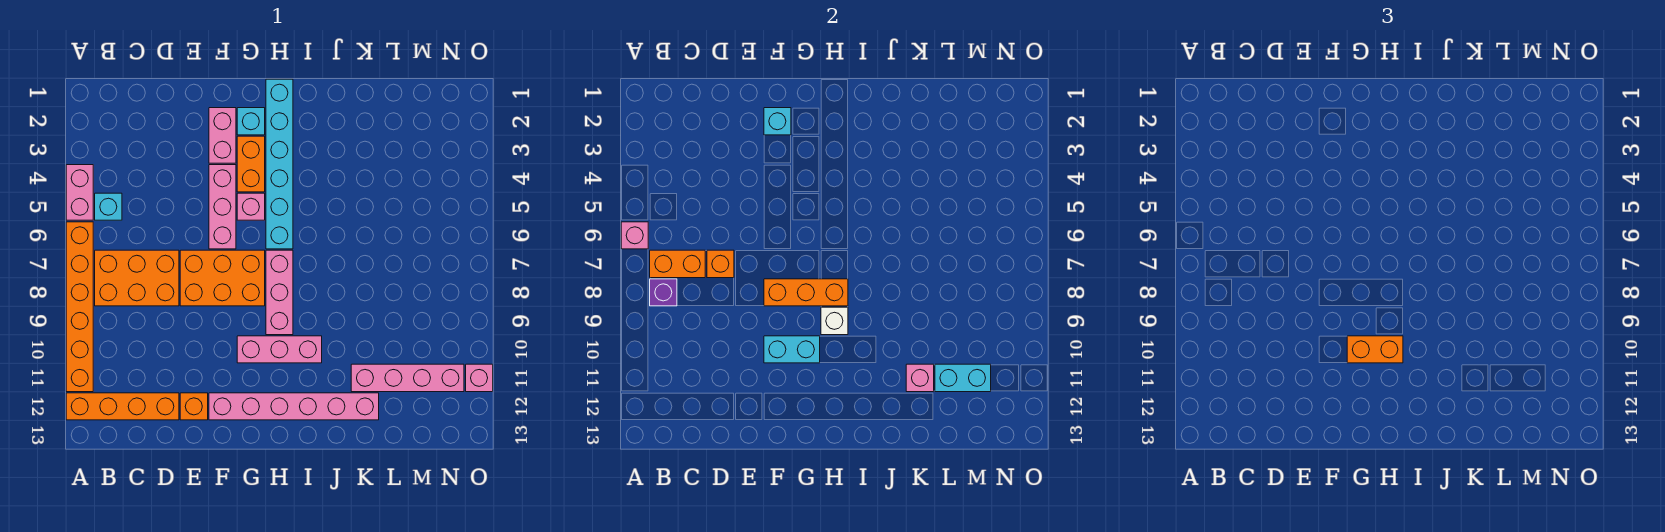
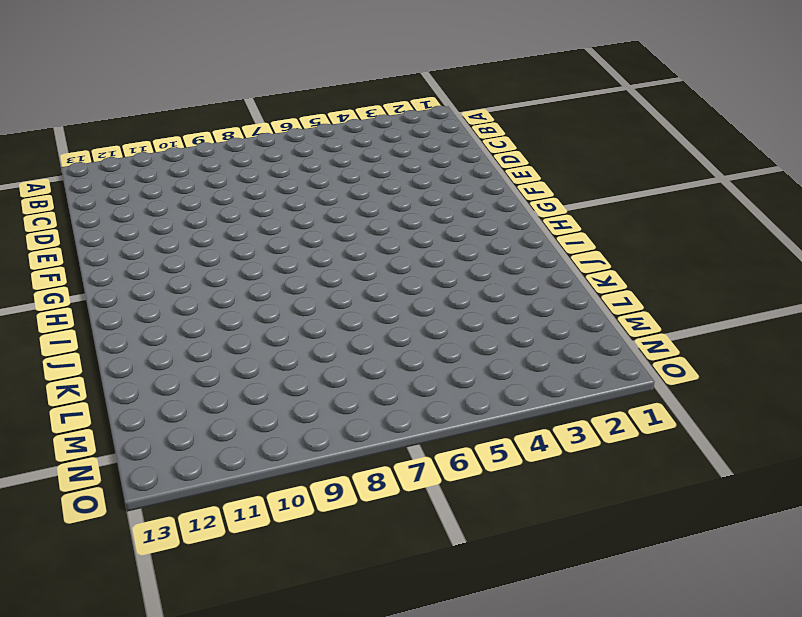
none -> pink 1x2 brick [66,165,93,220]
none -> orange 1x6 brick [66,222,93,392]
none -> orange 1x4 brick [66,393,179,420]

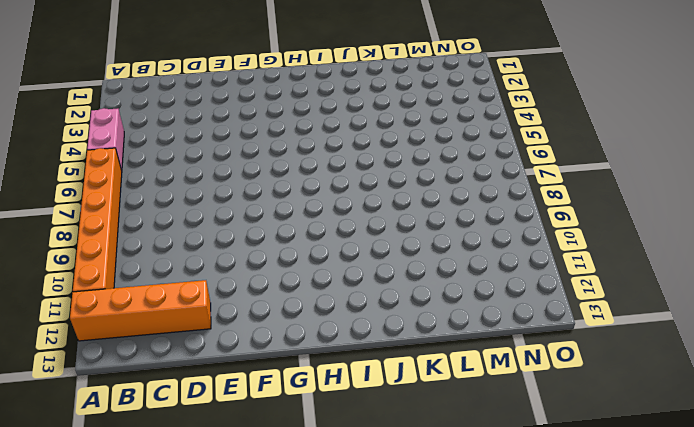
none -> cyan 1x1 brick [95,193,122,220]
none -> orange 2x3 brick [95,250,179,306]
none -> orange 2x3 brick [180,250,265,306]

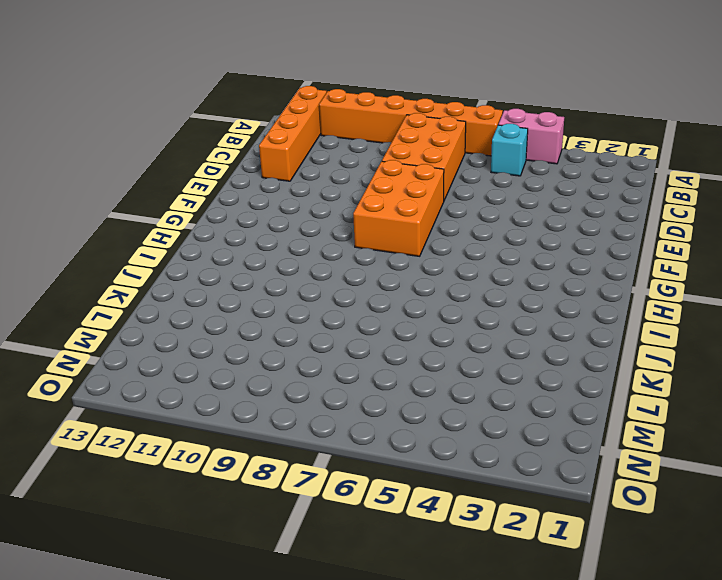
none -> orange 1x1 brick [180,393,208,420]
none -> pink 1x2 brick [209,108,236,163]
none -> pink 1x3 brick [209,165,236,249]

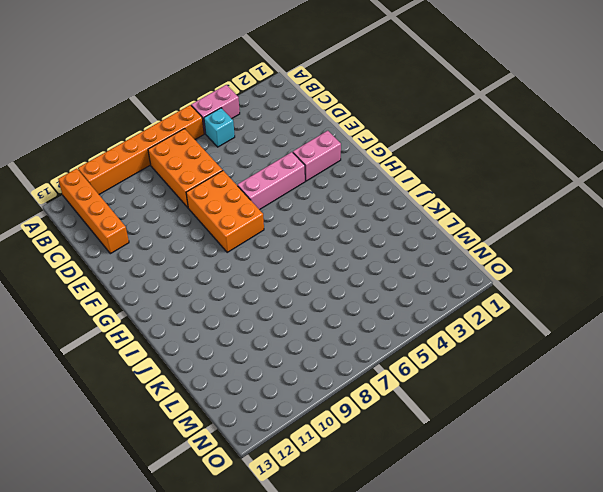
none -> orange 1x1 brick [180,393,208,420]
none -> pink 1x6 brick [209,393,379,420]
none -> cyan 1x1 brick [237,108,265,135]

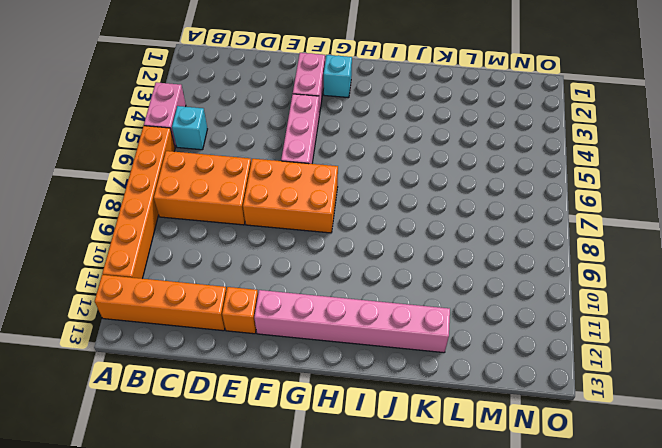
none -> orange 1x2 brick [237,136,265,192]
none -> pink 1x1 brick [237,193,265,220]
none -> pink 1x3 brick [237,336,322,363]

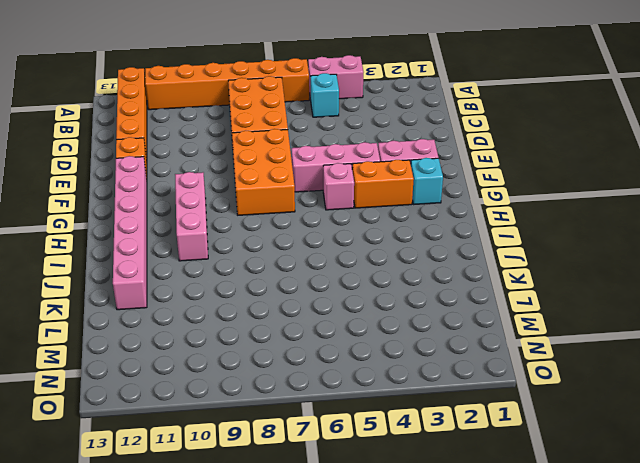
none -> cyan 1x6 brick [266,79,293,249]
none -> pink 1x3 brick [266,250,293,335]
none -> pink 1x4 brick [351,364,464,392]

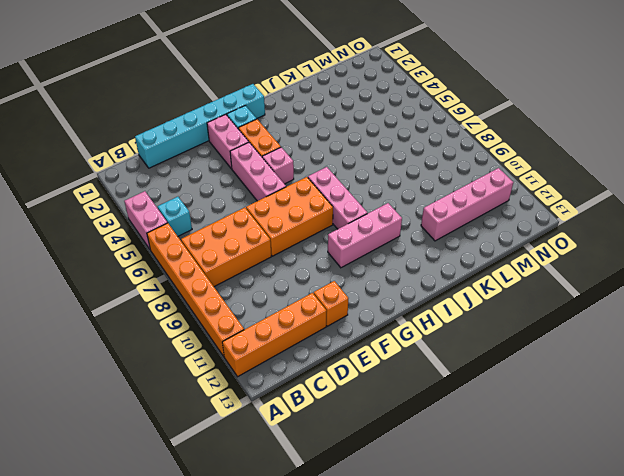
cyan 1x6 brick [135,84,265,168] -> cyan 1x6 brick turned to [266,79,293,249]
none -> pink 1x6 brick [209,393,379,420]
none -> pink 1x1 brick [466,364,493,392]
none -> pink 1x1 brick [621,222,648,249]

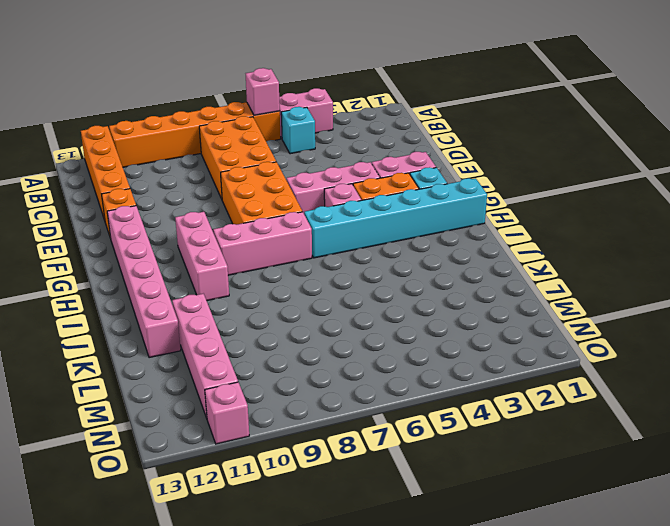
none -> orange 1x2 brick [650,250,705,278]
none -> purple 1x1 brick [650,279,677,306]
none -> orange 1x1 brick [707,250,734,278]

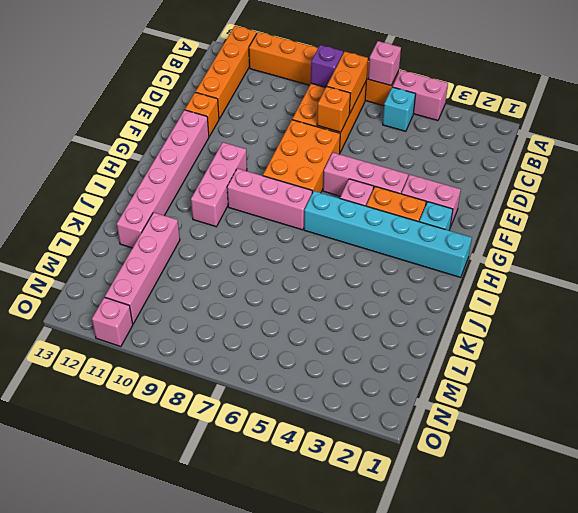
none -> cyan 1x1 brick [764,108,791,135]
none -> orange 1x3 brick [764,279,848,306]
none -> cyan 1x2 brick [764,336,820,363]

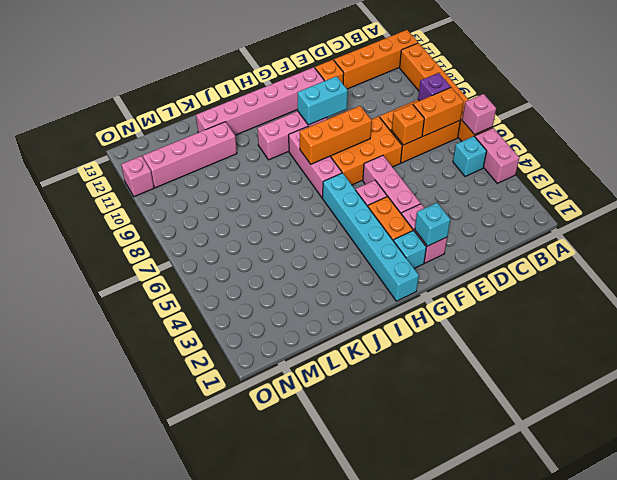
none -> white 1x1 brick [821,307,848,335]
none -> pink 1x1 brick [906,364,934,392]
none -> cyan 1x2 brick [935,364,991,392]

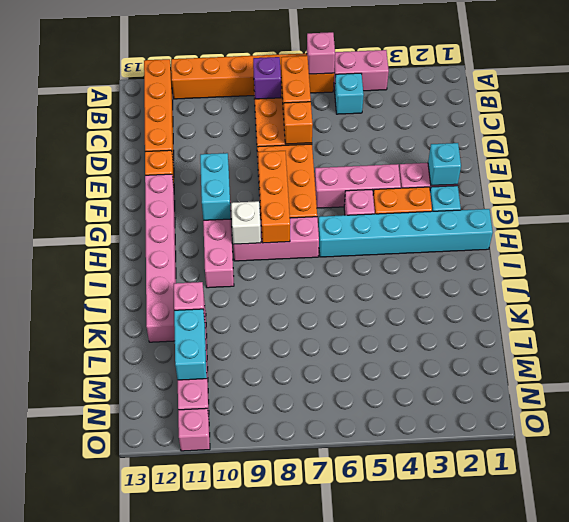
none -> orange 1x2 brick [1347,336,1403,363]

